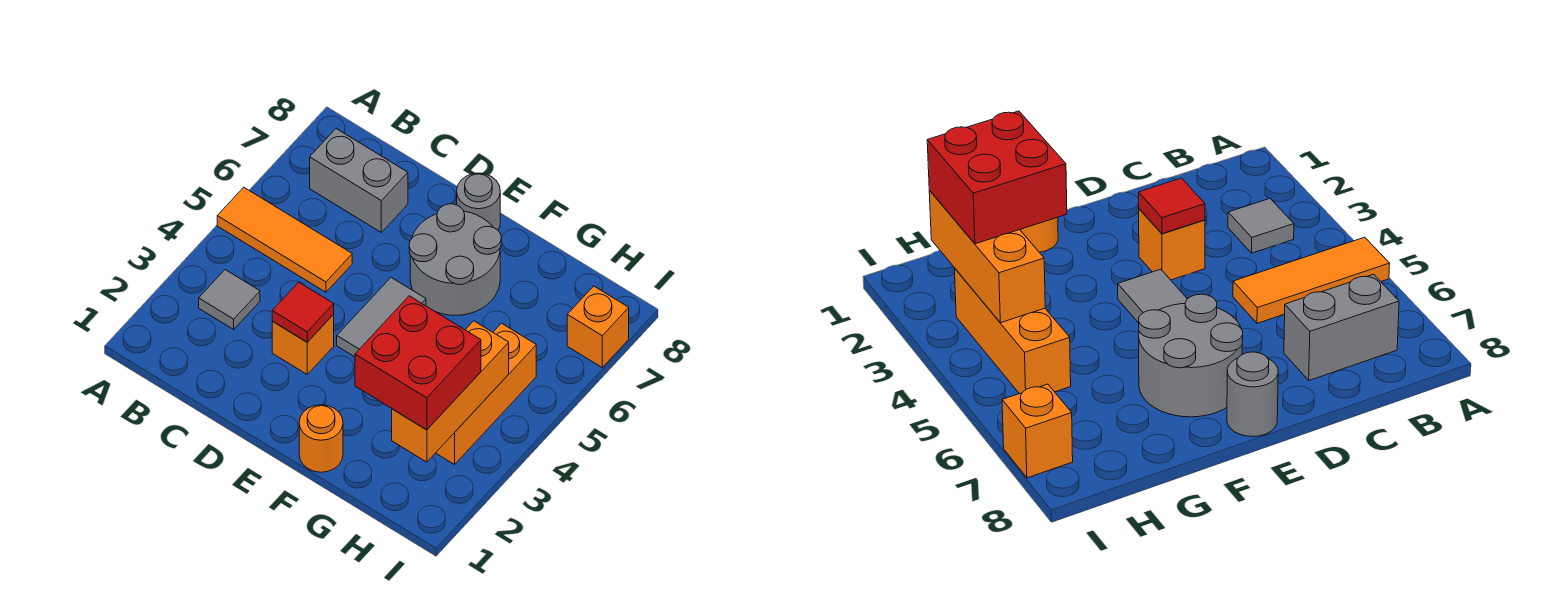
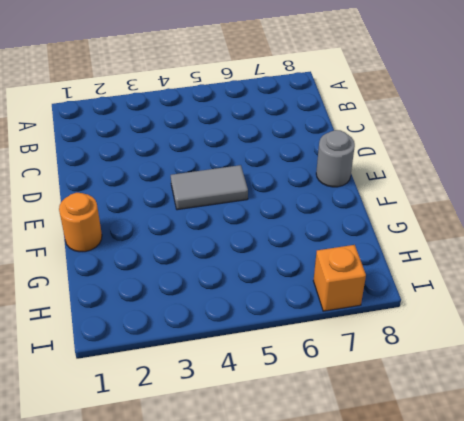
none -> orange 1x3 tile [217,187,352,292]
none -> grey 1x1 tile [199,270,260,329]
none -> grey 1x2 brick [310,129,408,232]

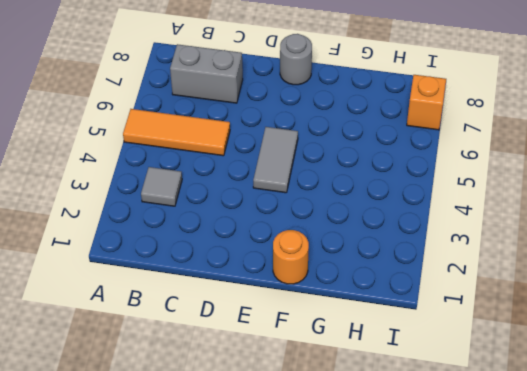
none -> orange 1x1 brick [272,315,334,374]
none -> grey 2x2 round brick [409,204,501,316]
none -> orange 1x3 brick [436,323,536,465]

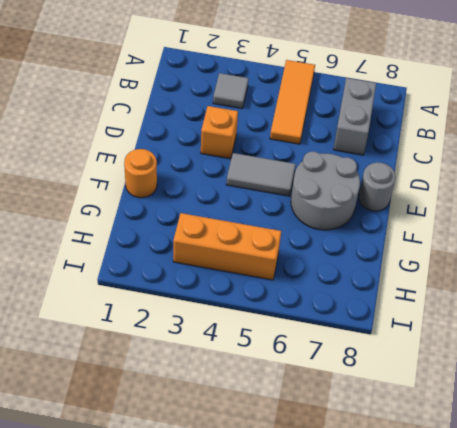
none -> orange 1x1 brick [567,286,629,367]
none -> red 1x1 tile [272,282,334,342]
none -> orange 1x3 brick [392,321,509,462]

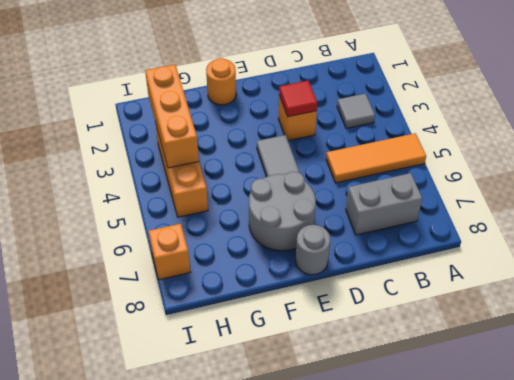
none -> red 2x2 brick [355,296,481,430]

